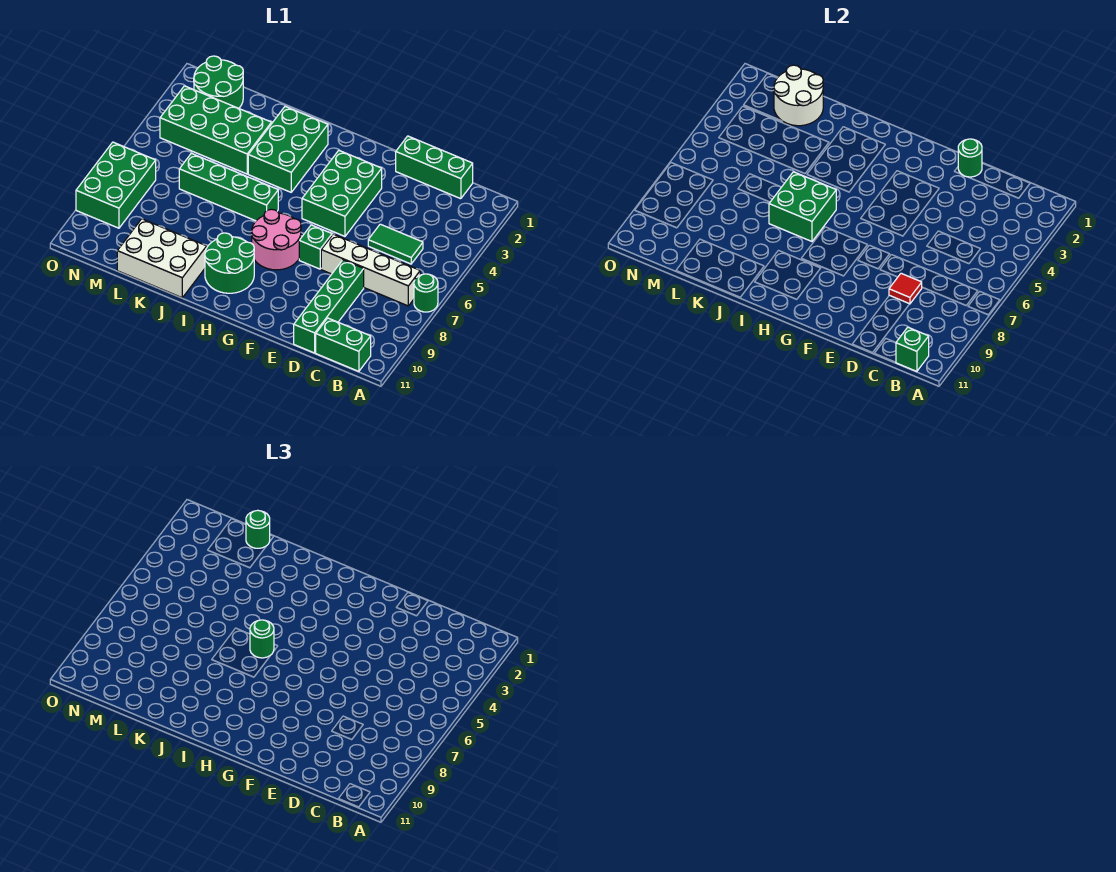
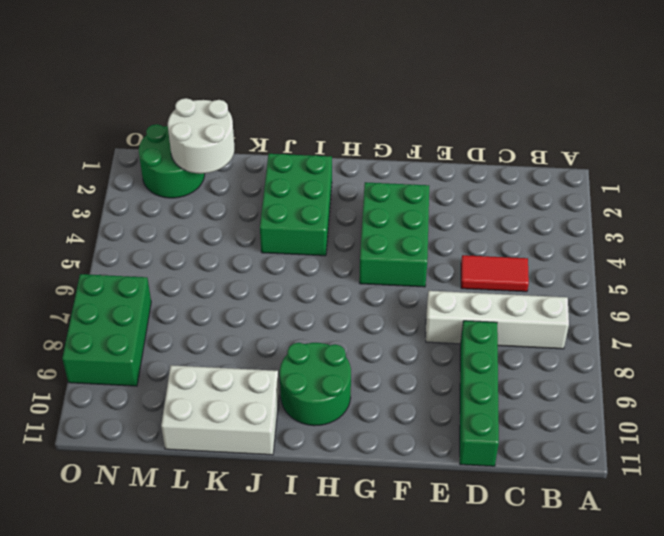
red 1x2 tile [461,255,529,292] -> green 1x2 tile [368,224,423,264]
none -> green 1x1 round brick [414,274,438,312]
none -> green 1x2 brick [316,318,371,371]
none -> green 1x3 brick [396,136,473,199]

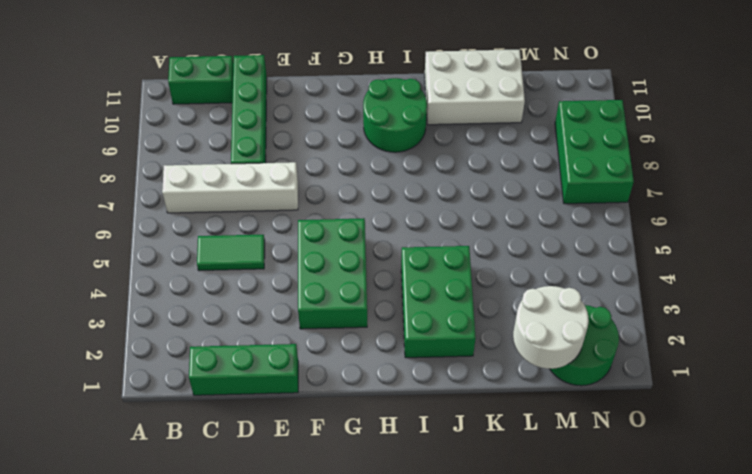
none -> green 1x1 round brick [414,274,438,312]
none -> green 1x1 brick [299,225,332,269]
none -> pink 2x2 round brick [252,209,301,270]

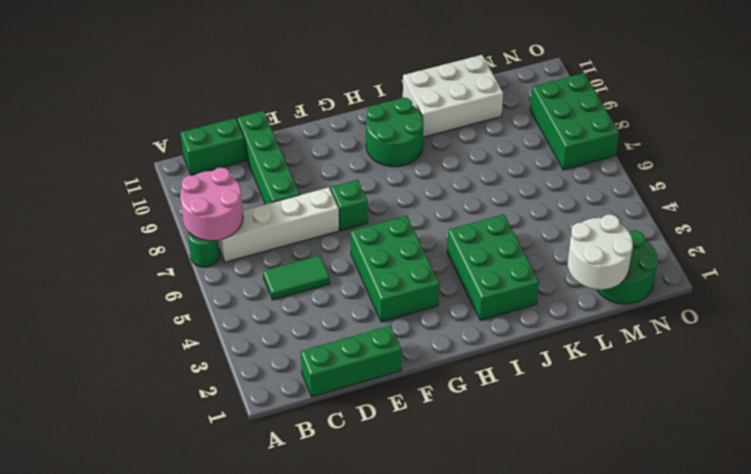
pink 2x2 round brick [180,167,243,241] -> pink 2x2 round brick moved to [252,209,301,270]
none -> green 1x4 brick [179,153,278,221]
none -> green 2x4 brick [160,86,271,174]
none -> green 1x1 brick [896,327,929,371]

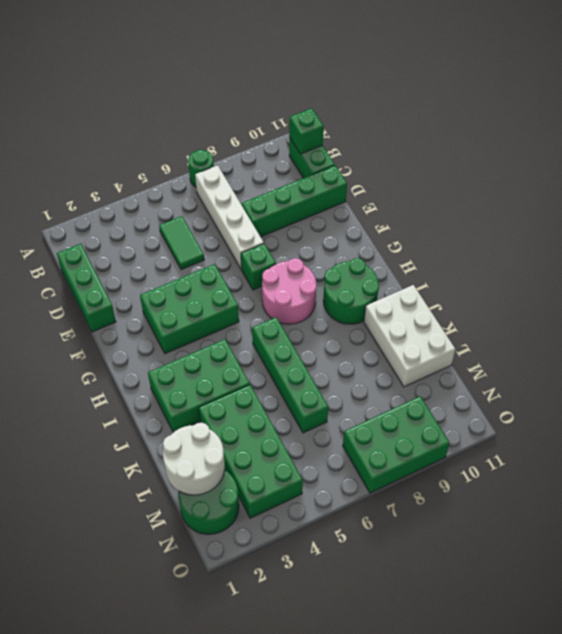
none -> red 1x1 tile [889,273,922,304]
none -> green 1x1 round brick [958,139,982,177]
none -> green 2x2 brick [769,172,836,241]

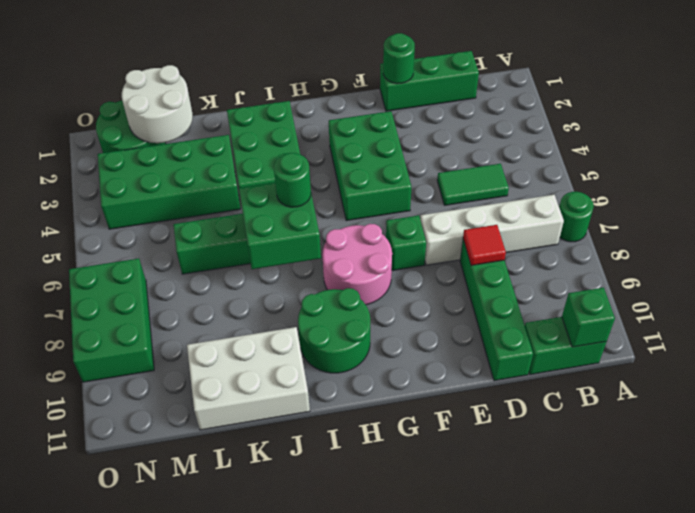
none -> green 1x1 round brick [246,510,270,548]

